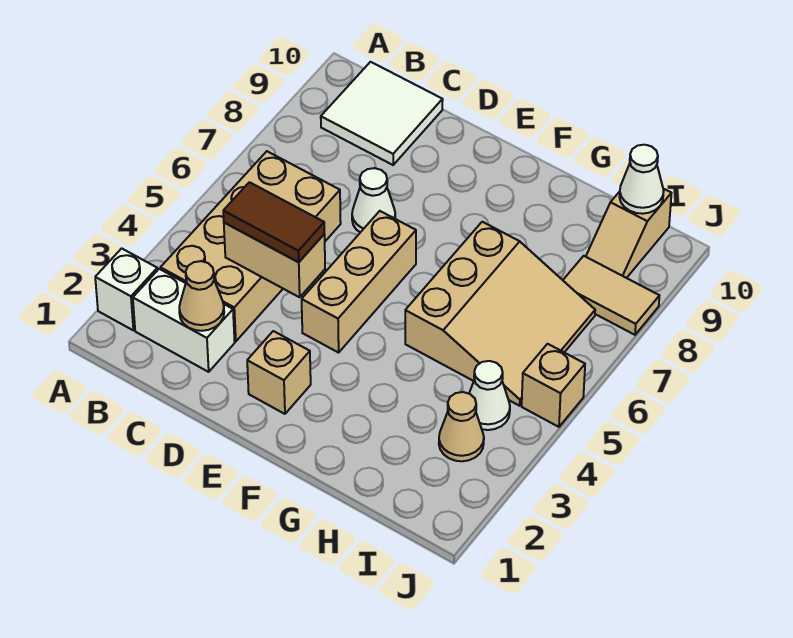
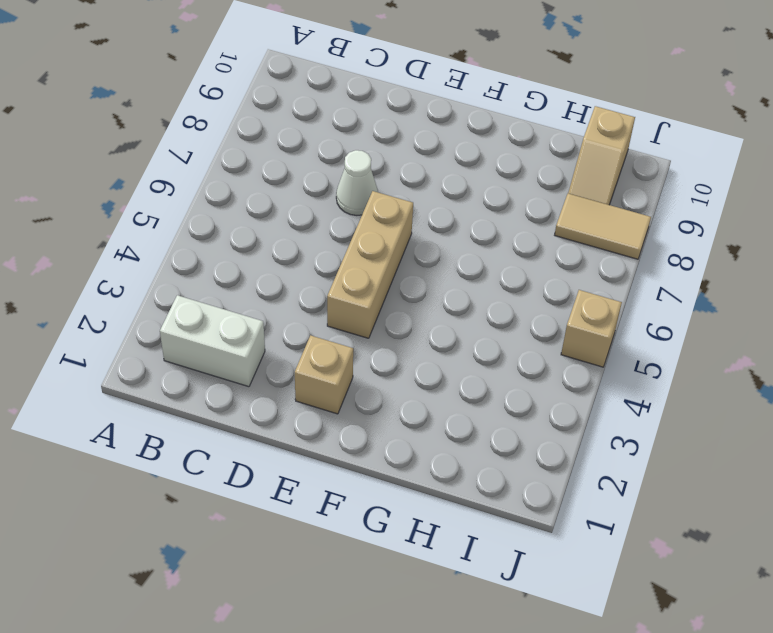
none -> white 1x1 brick [95,248,157,330]
none -> tan 2x4 brick [160,151,341,342]
none -> white 2x2 tile [321,62,443,165]

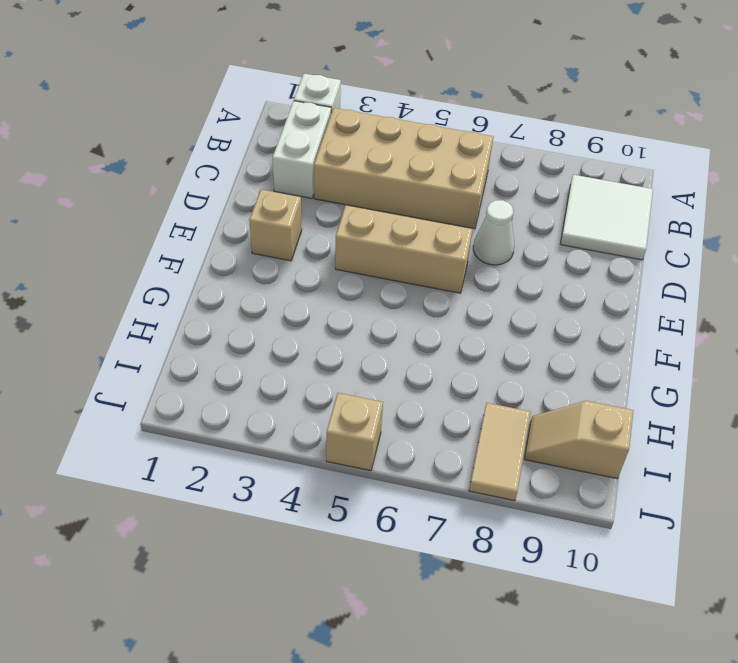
none -> tan 3x3 slope [405,222,595,406]
none -> tan 1x1 cone [439,392,484,461]
none -> white 1x1 cone [469,361,510,430]

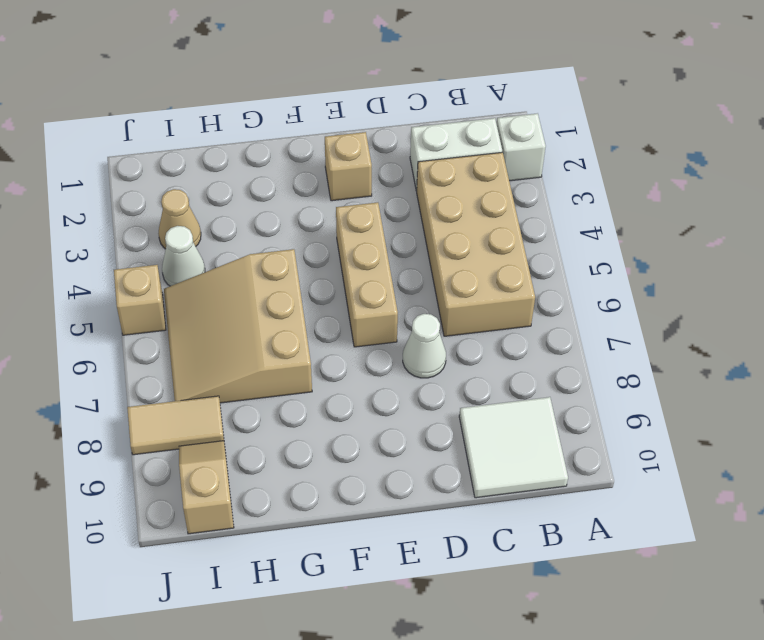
none -> tan 1x1 cone [179,261,224,331]
none -> tan 1x2 brick [224,222,325,297]
none -> white 1x1 cone [620,145,664,214]

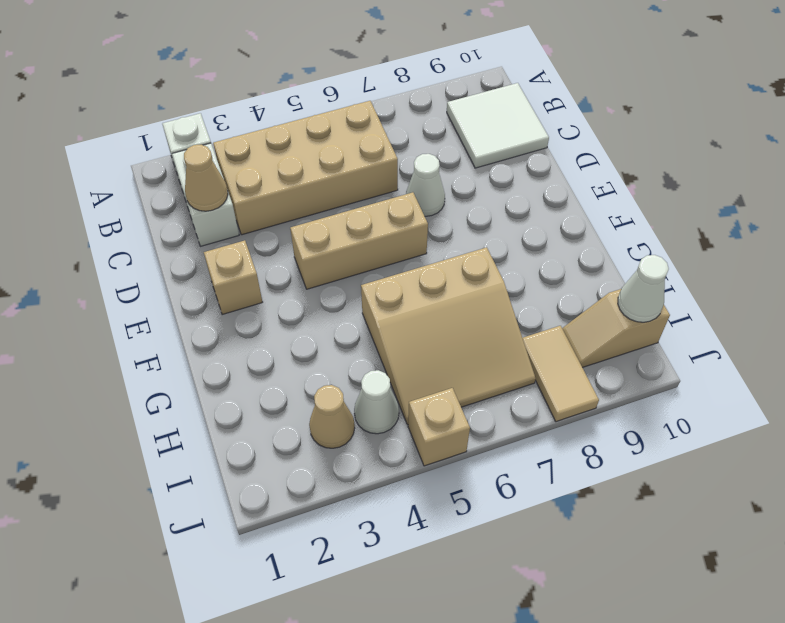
none -> tan 1x2 brick [224,222,325,297]
none -> brown 1x2 tile [223,182,324,262]

